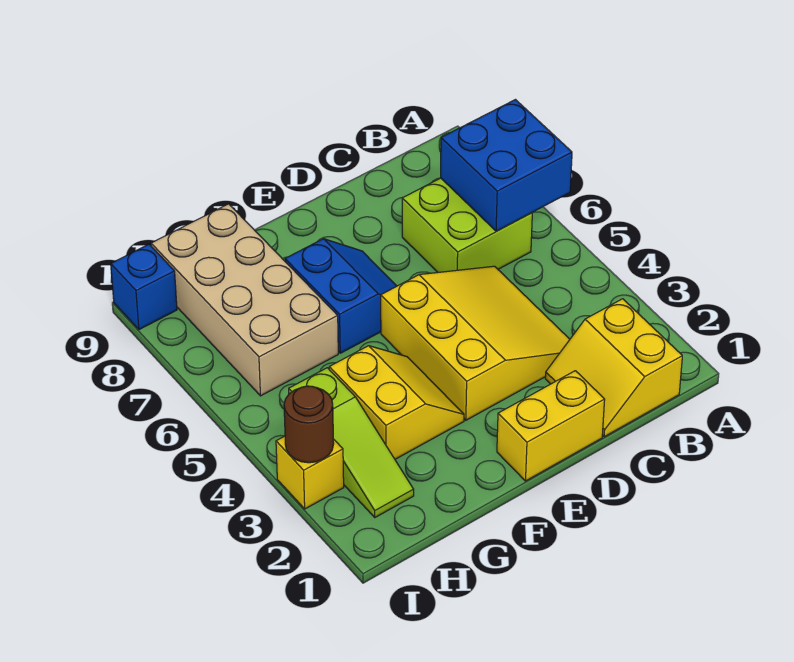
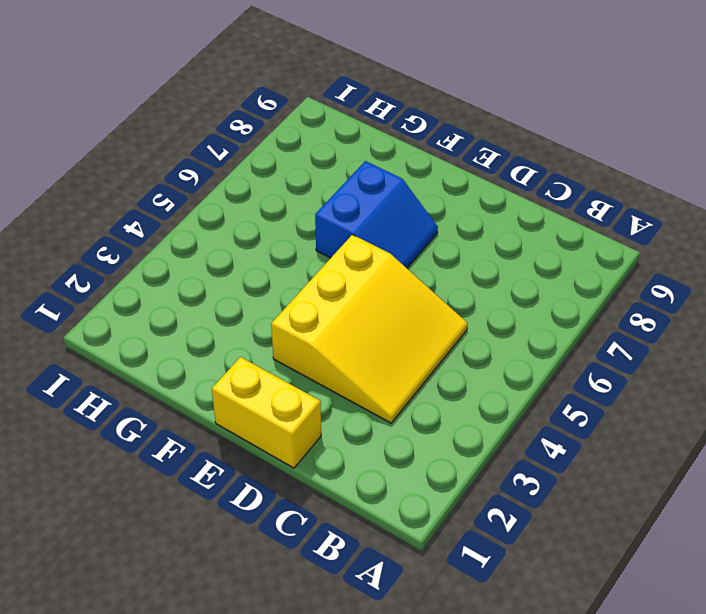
none -> yellow 2x2 slope [545,299,682,437]
none -> lime 2x2 brick [402,178,532,272]
none -> yellow 2x2 slope [329,346,464,459]

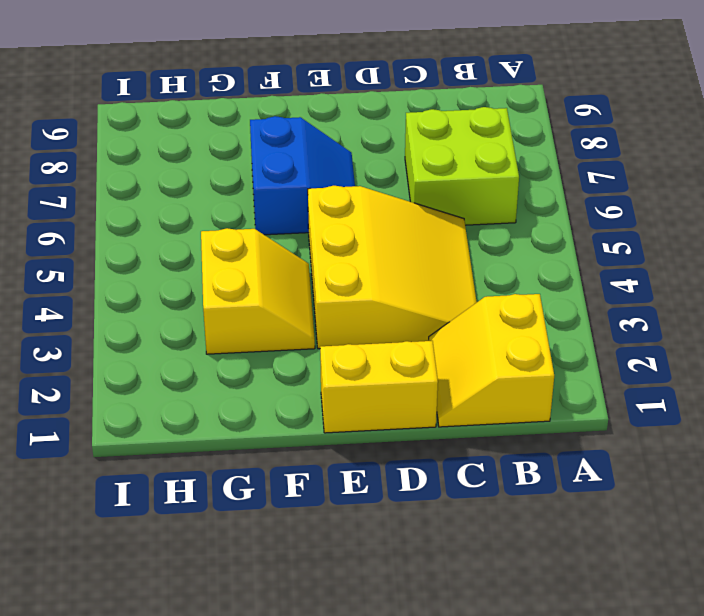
none -> tan 2x4 brick [151,204,338,396]
none -> lime 1x3 slope [289,368,414,517]
none -> yellow 1x1 brick [276,436,344,509]

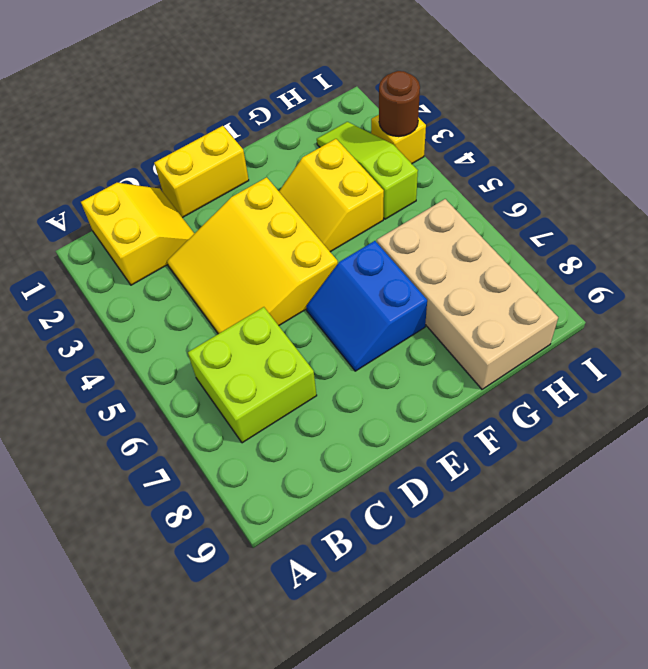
none -> blue 1x1 brick [111,244,177,330]
none -> blue 2x2 brick [441,100,572,231]

